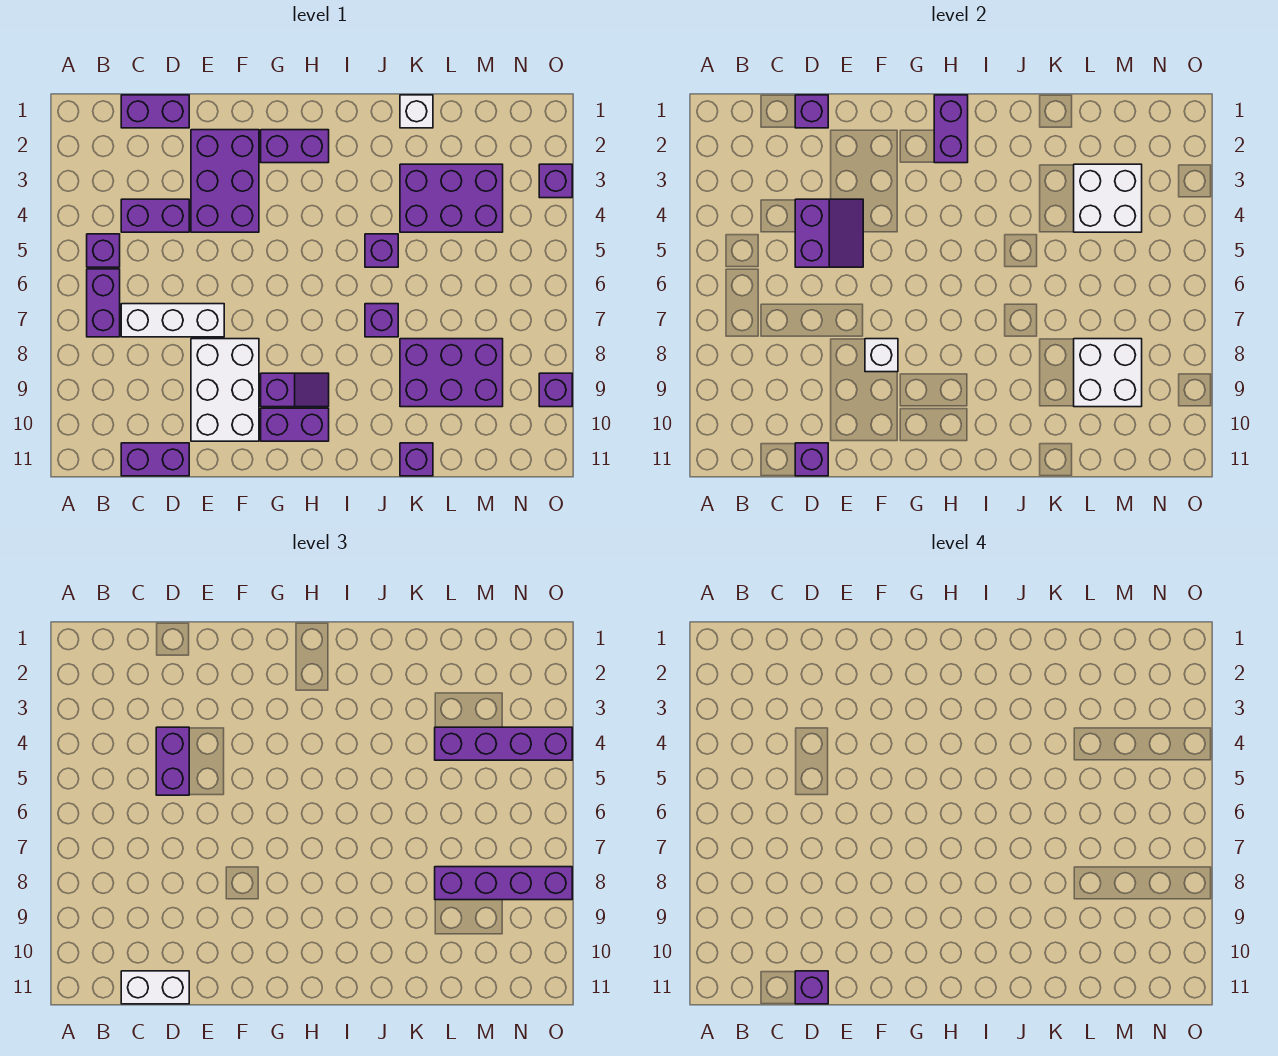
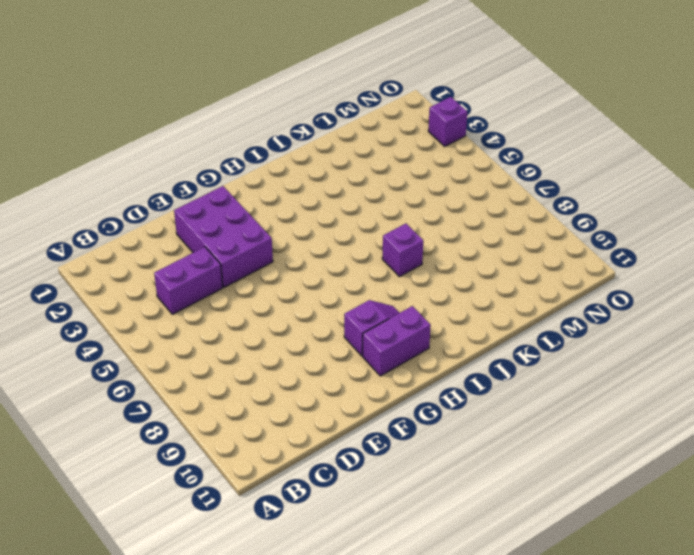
none -> purple 1x1 brick [87,234,120,267]
none -> purple 1x2 brick [87,269,120,337]
none -> purple 1x2 brick [121,95,189,128]
none -> white 1x3 brick [121,304,224,337]

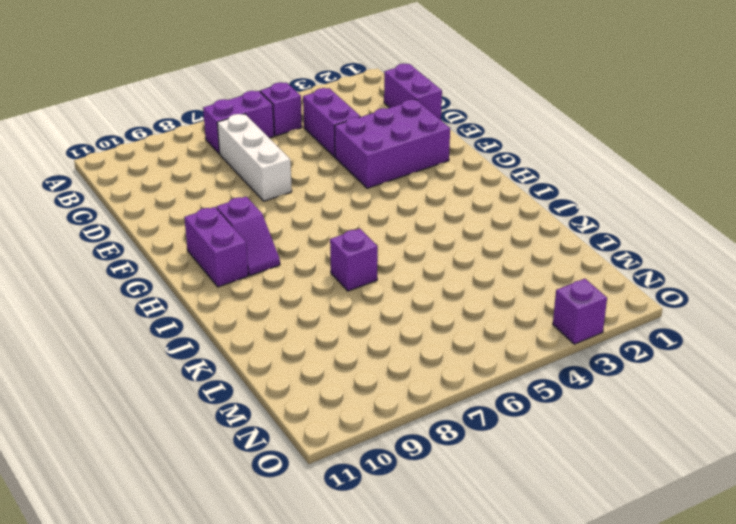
none -> purple 1x2 brick [121,443,189,476]
none -> white 2x3 brick [191,339,259,441]
none -> purple 1x2 brick [261,130,329,163]
none -> purple 1x1 brick [365,234,398,267]

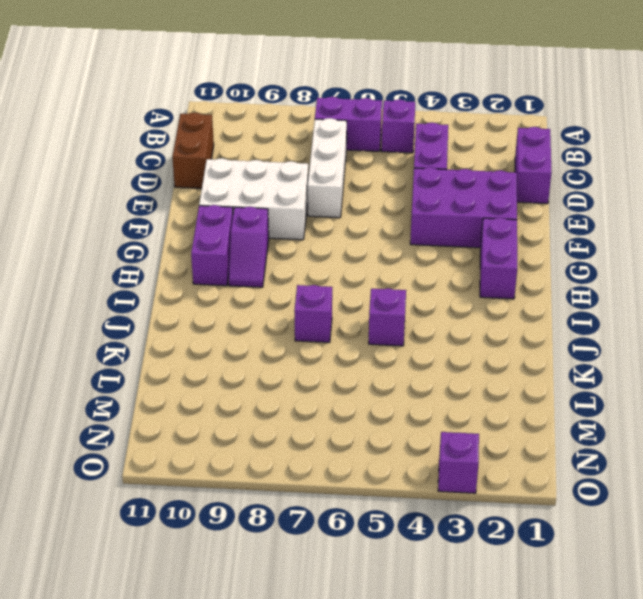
brown 1x2 brick [172,113,214,188] -> purple 1x2 brick [121,443,189,476]
none -> white 1x1 brick [400,95,433,128]
none -> purple 2x3 brick [400,164,503,232]
none -> purple 2x3 brick [400,339,503,407]
none -> purple 1x1 brick [400,443,433,476]

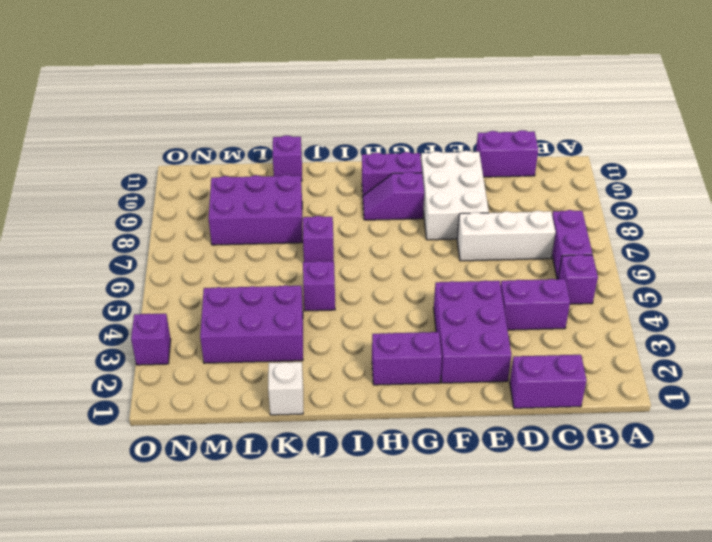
none -> purple 1x1 brick [539,373,572,407]
none -> purple 1x1 brick [795,95,828,128]
none -> purple 2x2 slope [795,199,863,267]
none -> purple 1x1 brick [795,443,828,476]

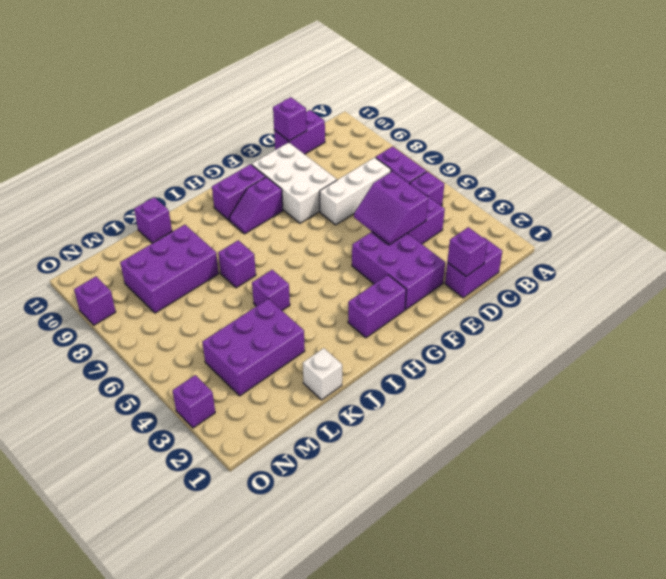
none -> white 1x1 brick [865,339,898,372]
none -> purple 1x2 brick [934,95,968,163]
none -> white 2x2 brick [1074,164,1142,232]
none -> white 2x2 brick [1074,339,1142,407]

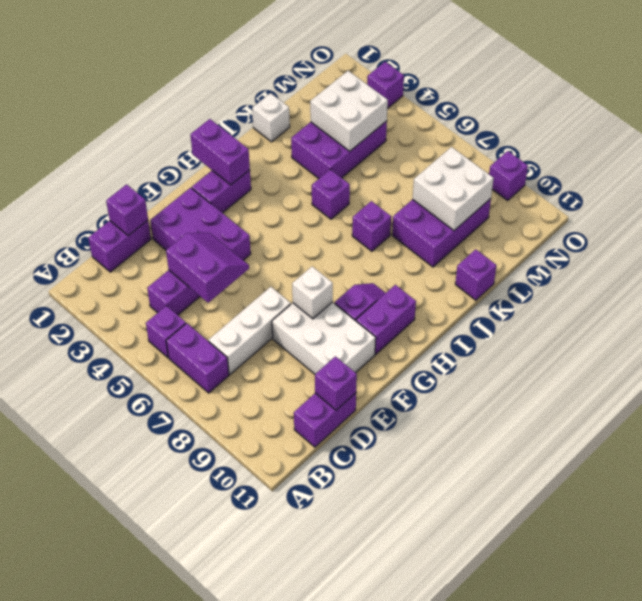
none -> white 1x2 brick [121,971,189,1004]
none -> purple 1x2 brick [156,727,189,795]
none -> purple 1x4 brick [435,727,572,760]
none -> purple 1x4 brick [435,867,572,900]

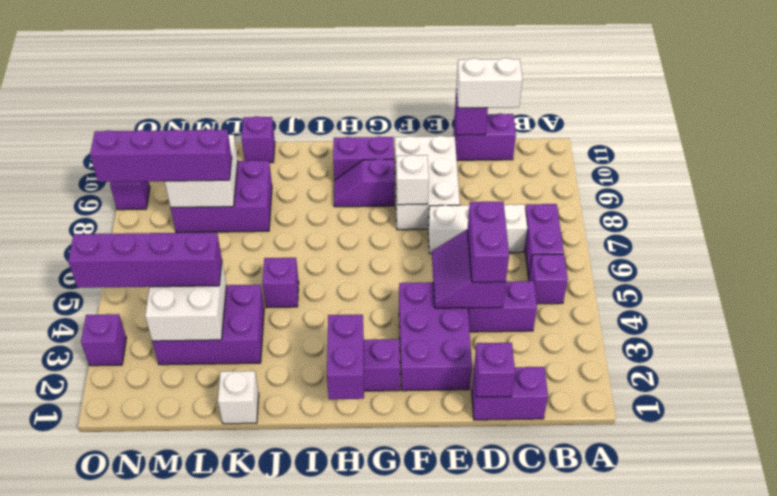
none -> purple 1x1 brick [365,304,398,337]
none -> purple 1x1 brick [795,971,828,1004]

